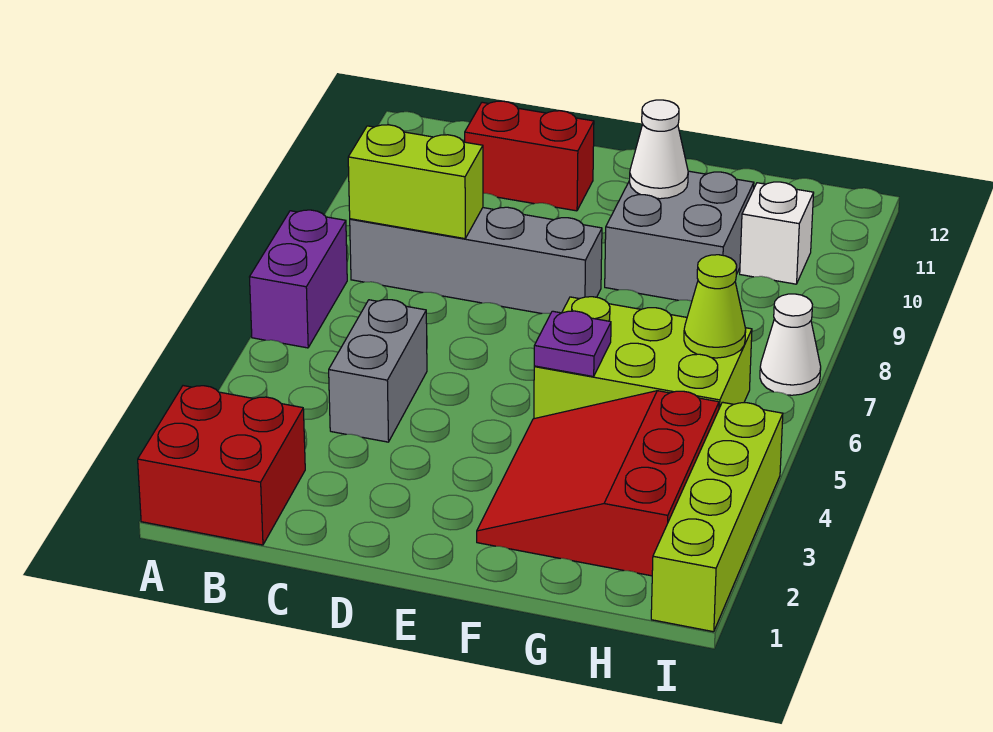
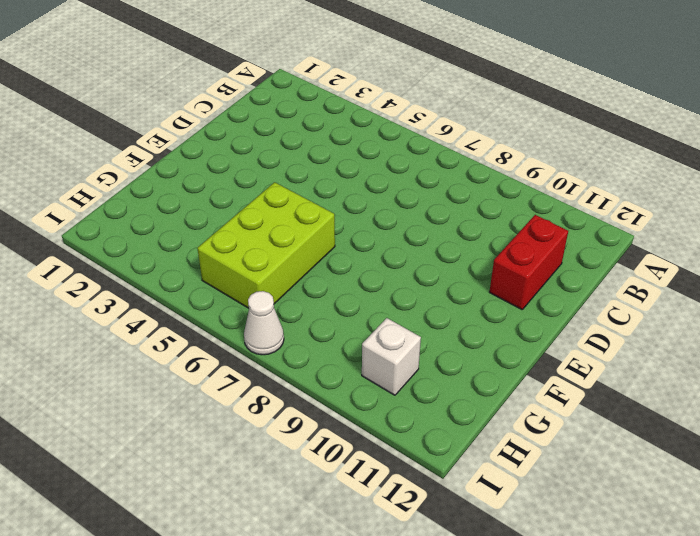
none -> red 2x2 brick [138,386,305,545]
none -> purple 1x2 brick [250,210,347,348]
none -> grey 1x4 brick [350,207,602,314]

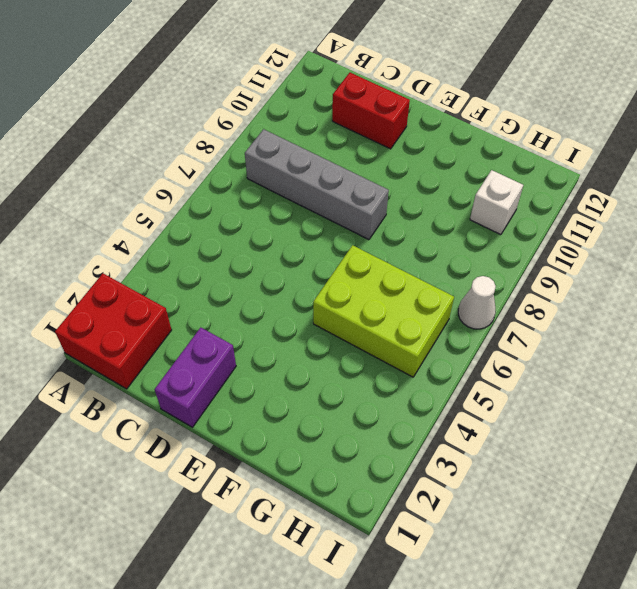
purple 1x2 brick [155,328,236,427] -> purple 1x2 brick moved to [250,210,347,348]
none -> grey 1x2 brick [329,300,427,442]
none -> red 3x3 slope [477,391,719,576]
none -> grey 2x2 brick [605,171,754,301]

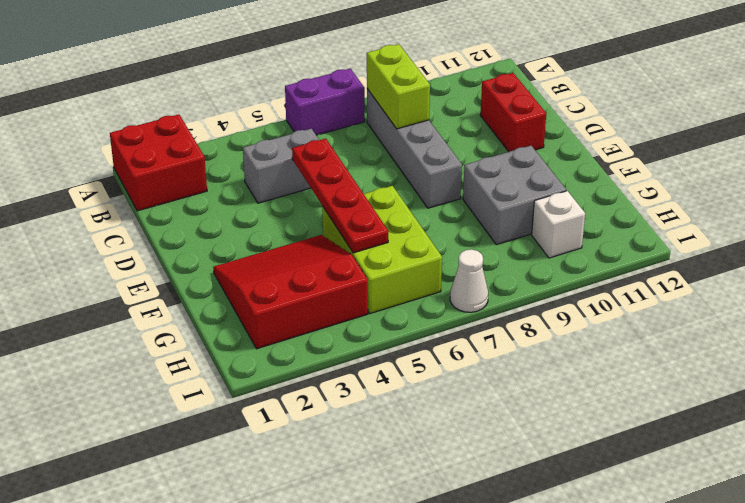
red 1x4 plate [292,139,388,253] -> purple 1x1 plate [534,311,611,377]
none -> lime 1x4 brick [651,402,783,632]
none -> white 1x1 cone [630,100,688,199]
none -> lime 1x1 cone [684,255,746,358]

